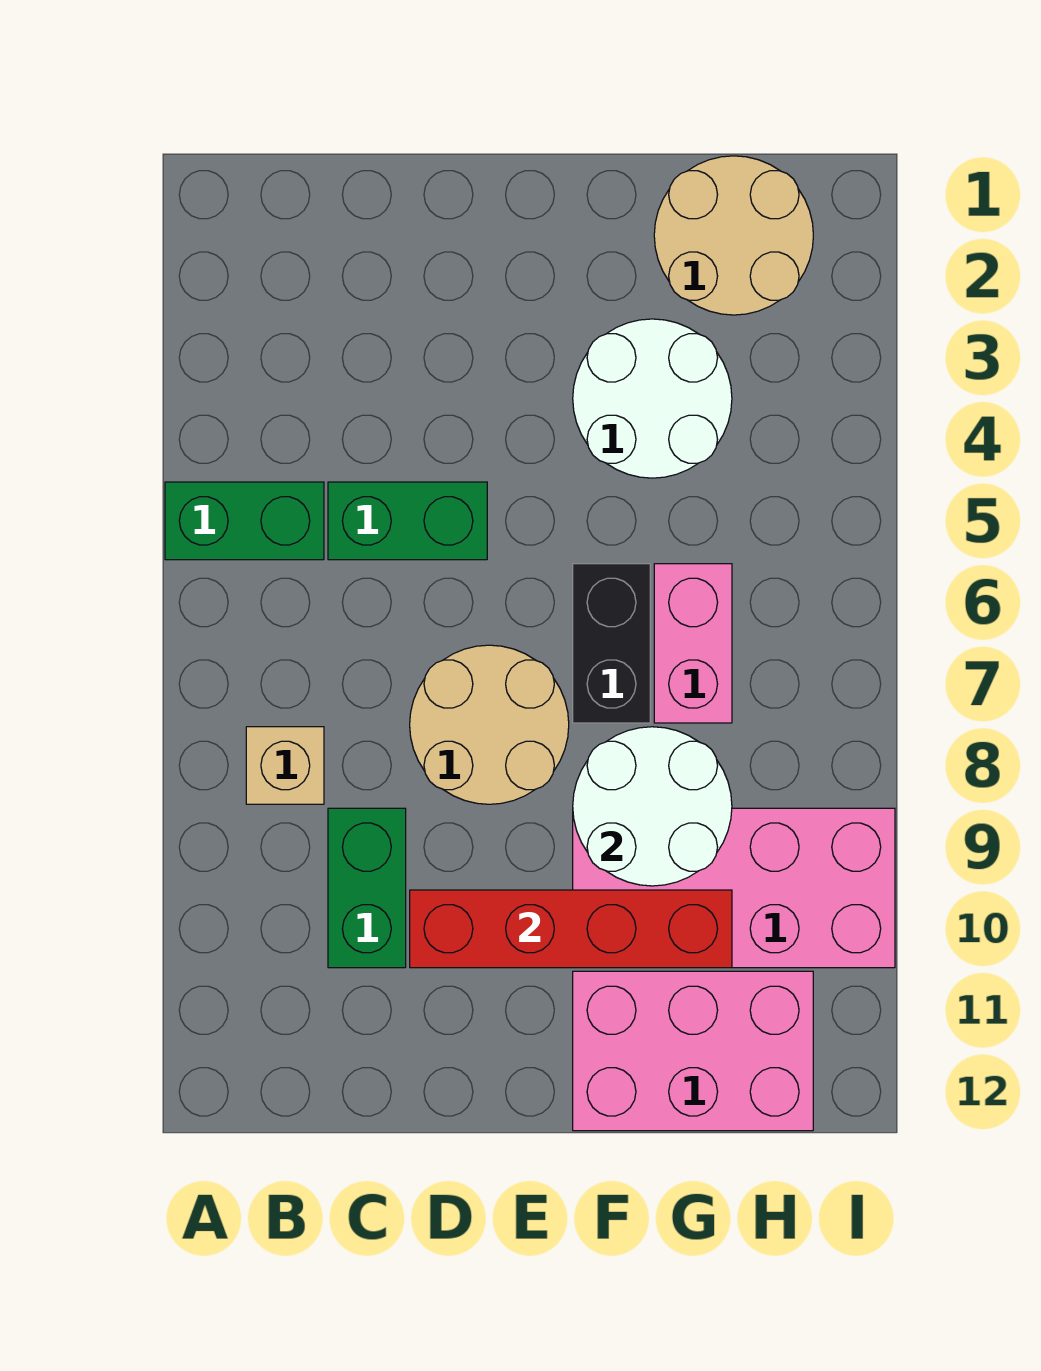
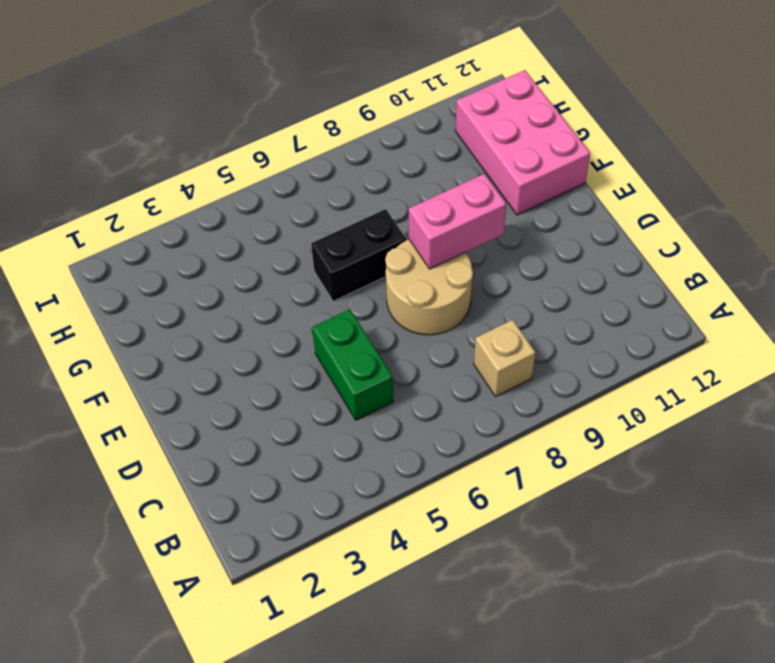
pink 1x2 brick [408,174,506,269] -> pink 1x2 brick moved to [654,564,732,723]
none -> green 1x2 brick [165,482,324,560]
none -> green 1x2 brick [328,808,406,968]
none -> white 2x2 round brick [573,319,732,478]

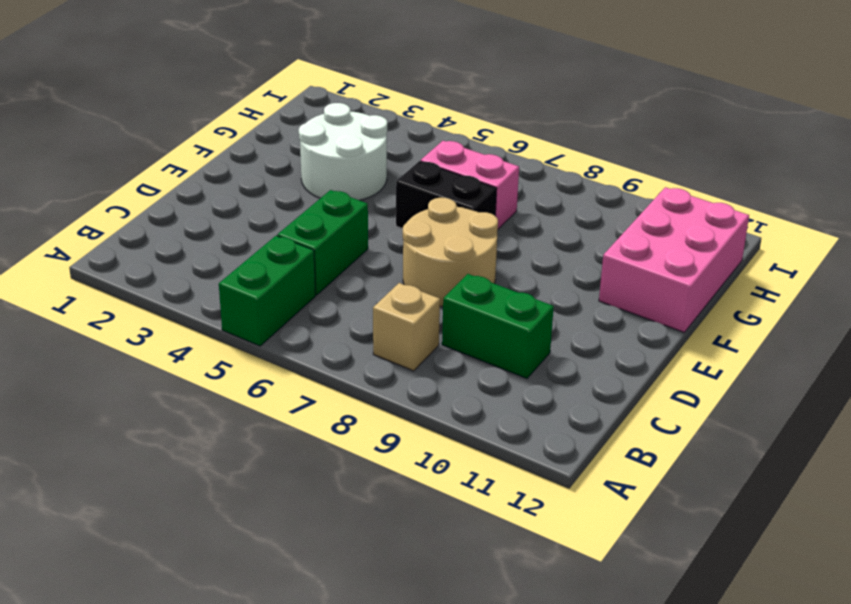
none -> pink 2x4 brick [573,808,895,968]
none -> tan 2x2 round brick [654,156,813,315]
none -> red 1x4 brick [410,890,732,968]

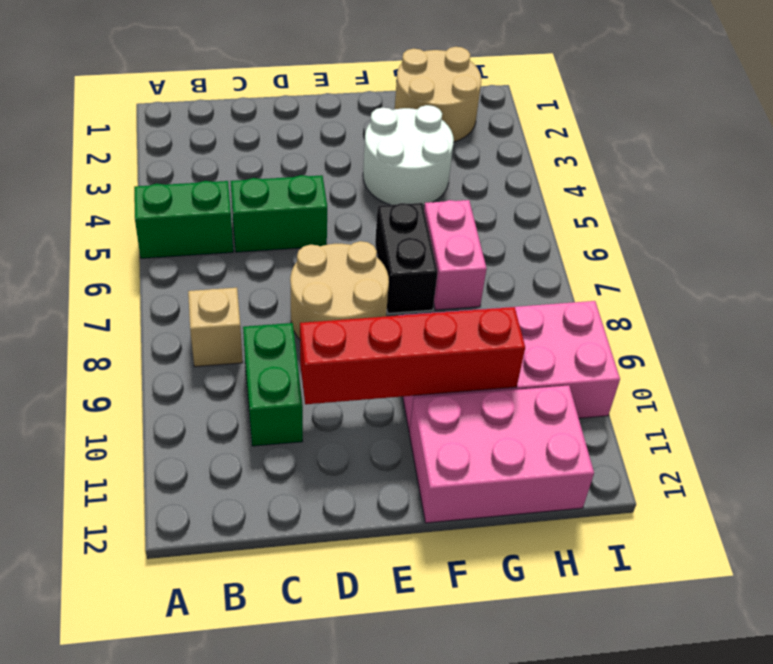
none -> white 2x2 round brick [573,727,732,886]

